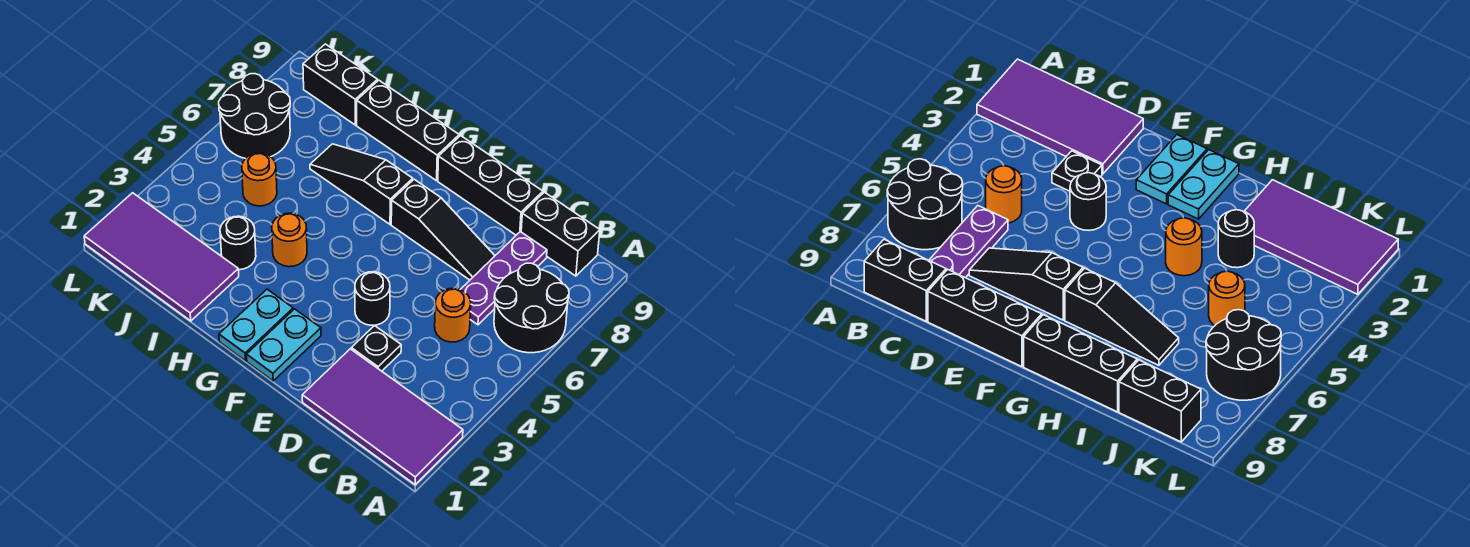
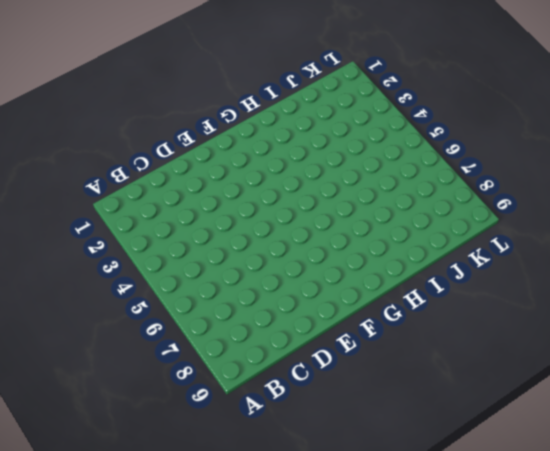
none -> purple 2x4 tile [302,349,463,485]
none -> black 2x2 round brick [494,263,569,353]
none -> black 1x2 brick [521,192,600,276]

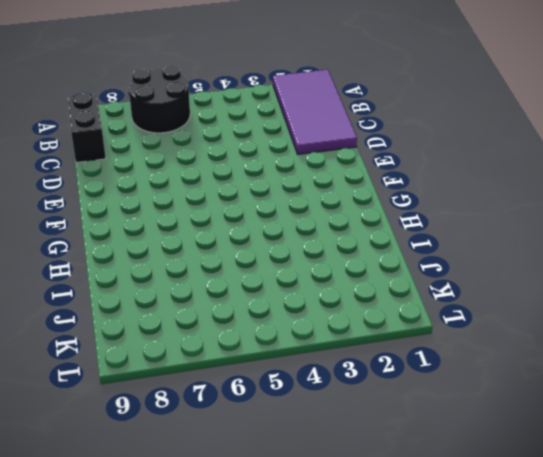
none -> orange 1x1 round brick [435,288,471,342]
none -> purple 1x3 plate [460,232,547,325]
none -> black 1x1 plate [351,325,401,371]

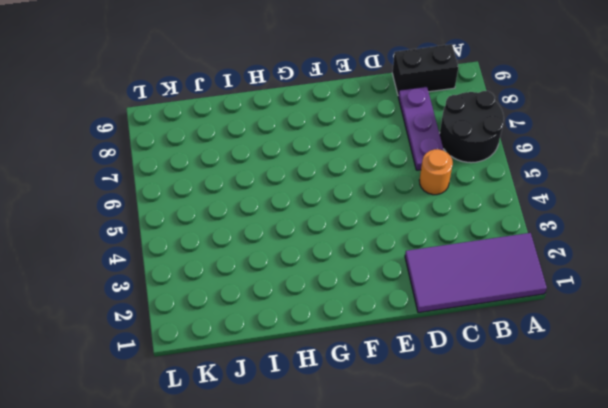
none -> black 1x1 plate [351,325,401,371]
none -> black 1x3 slope [391,179,495,280]
none -> black 1x3 brick [438,136,543,235]

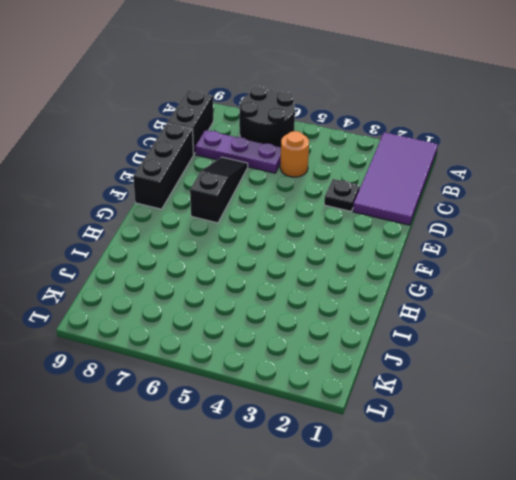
none -> black 1x1 round brick [355,272,390,325]
none -> cyan 1x2 plate [247,309,321,381]
none -> cyan 1x2 plate [219,289,293,361]

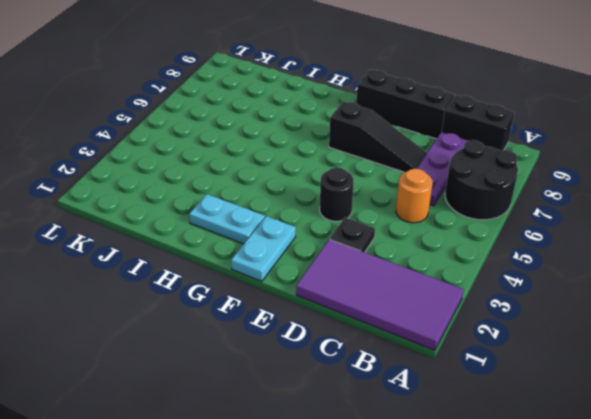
cyan 1x2 plate [189,194,265,244] -> cyan 1x2 plate turned to [219,289,293,361]
none -> black 1x3 slope [310,144,413,224]
none -> black 1x3 brick [357,80,459,181]
none -> orange 1x1 round brick [272,213,307,267]

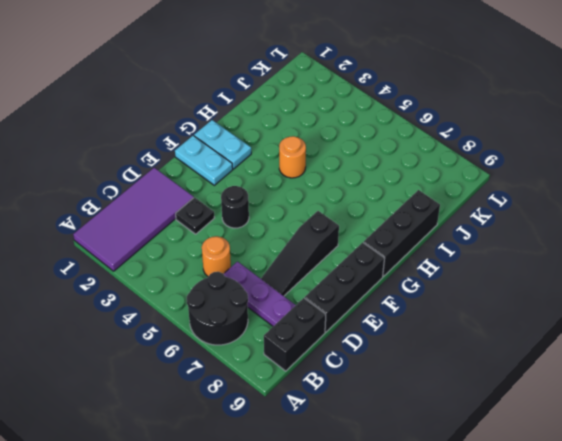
none -> black 1x3 slope [310,144,413,224]
none -> purple 2x4 tile [84,193,239,321]
none -> black 1x1 round brick [220,216,256,270]

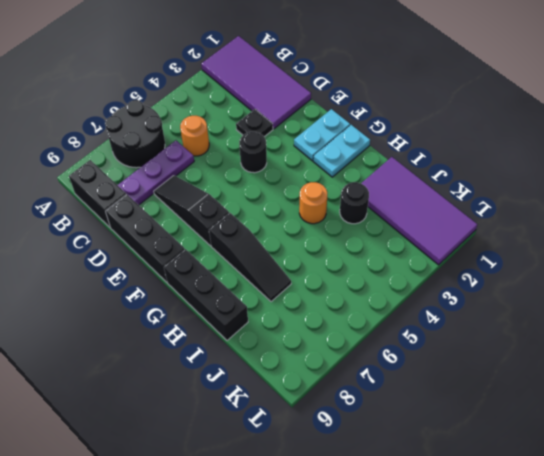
none -> orange 1x1 round brick [242,153,277,206]
none -> black 1x2 brick [303,44,377,125]
none -> black 2x2 round brick [219,74,290,158]

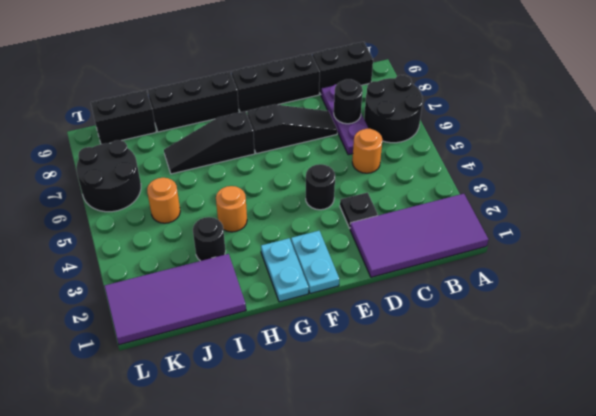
black 1x1 round brick [334,79,363,124] -> none

